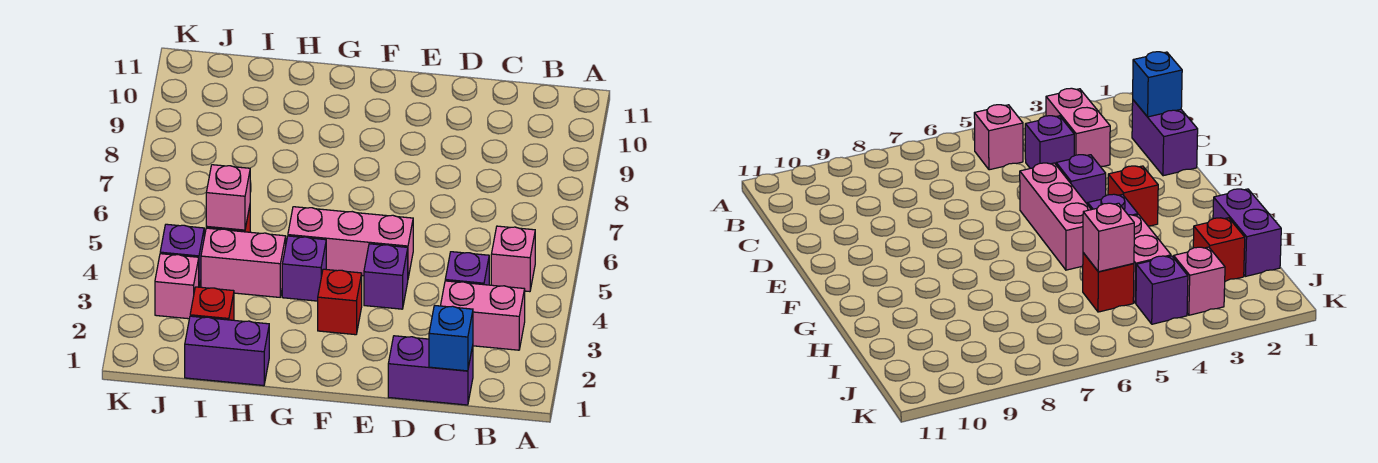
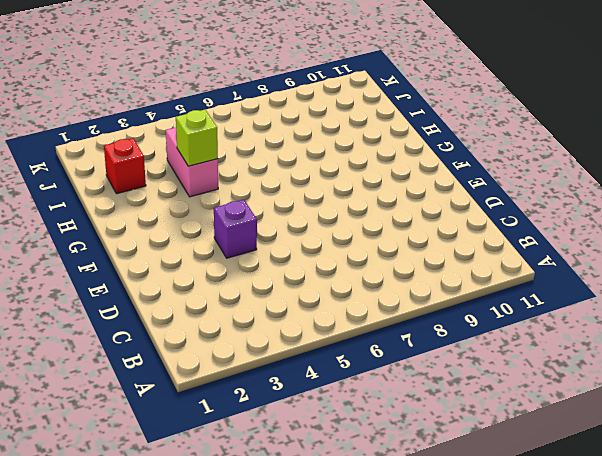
lime 1x1 brick [176,110,218,166] -> none
none -> pink 1x2 brick [441,281,525,350]
none -> pink 1x1 brick [491,226,535,292]
none -> purple 1x2 brick [388,336,473,405]

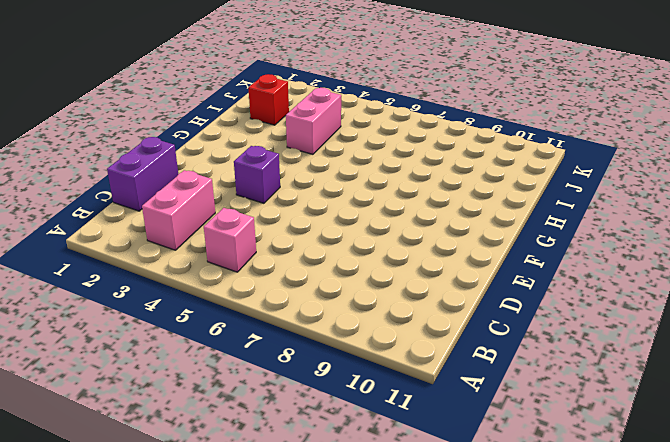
none -> purple 1x1 brick [445,252,489,285]
none -> pink 1x3 brick [288,207,413,278]
none -> red 1x1 brick [318,269,362,335]

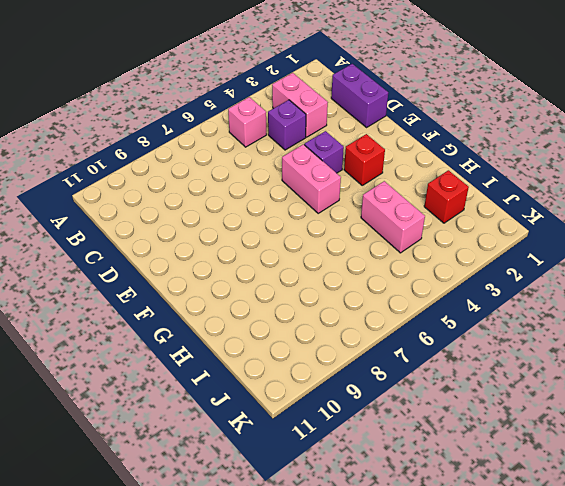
pink 1x2 brick [282,144,341,213] -> pink 1x3 brick [288,207,413,278]
none -> purple 1x1 brick [282,236,326,301]
none -> purple 1x2 brick [185,316,269,386]
none -> red 1x1 brick [1083,253,1134,312]

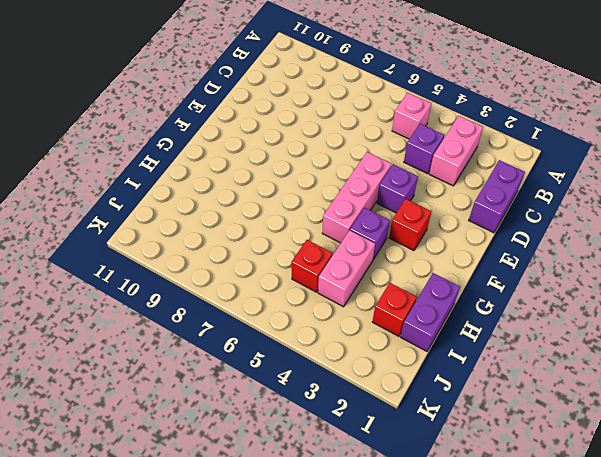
none -> pink 1x1 brick [155,254,199,319]
none -> purple 1x1 brick [160,224,204,287]
none -> blue 1x1 brick [429,306,473,371]

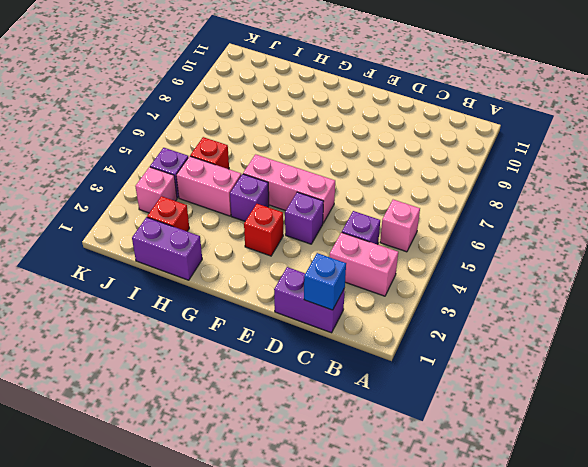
none -> pink 1x1 brick [206,165,250,230]

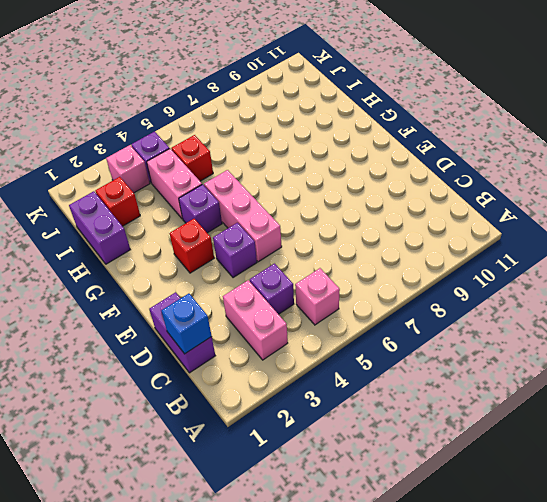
none -> pink 1x1 brick [206,165,250,230]

